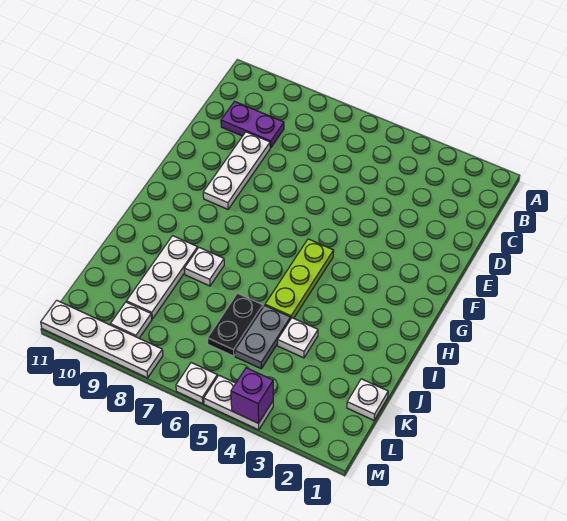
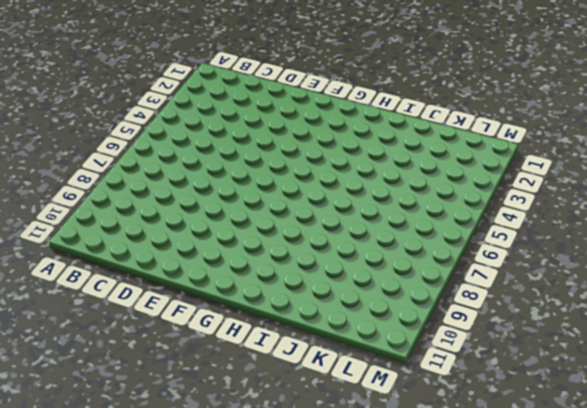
none -> purple 1x2 plate [221,102,284,148]
none -> white 1x3 plate [203,132,270,209]
none -> lime 1x3 plate [265,239,334,319]

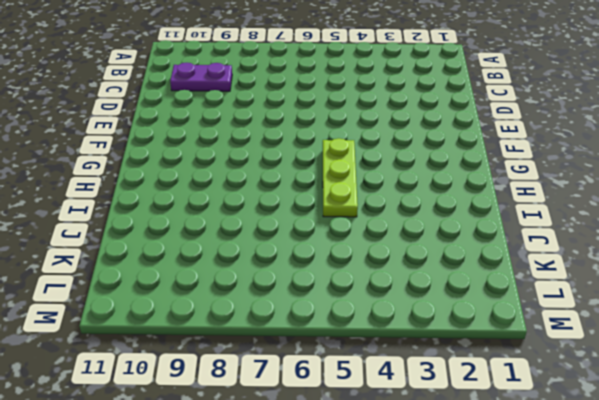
none -> white 1x3 plate [203,132,270,209]
none -> white 1x1 plate [184,248,224,286]
none -> white 1x3 plate [127,236,198,319]

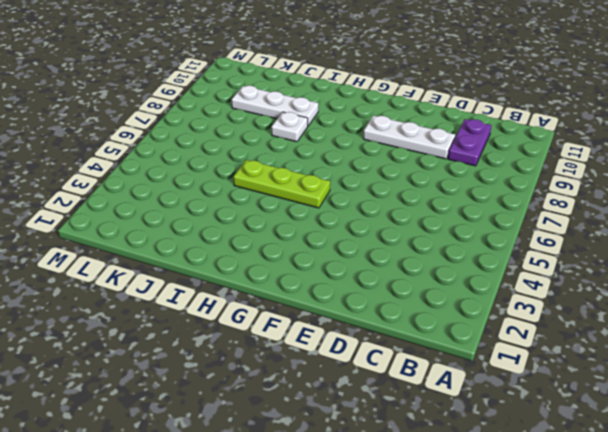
none -> white 1x1 plate [278,318,318,358]
none -> grey 1x2 plate [235,306,290,369]
none -> black 1x2 plate [207,293,263,356]

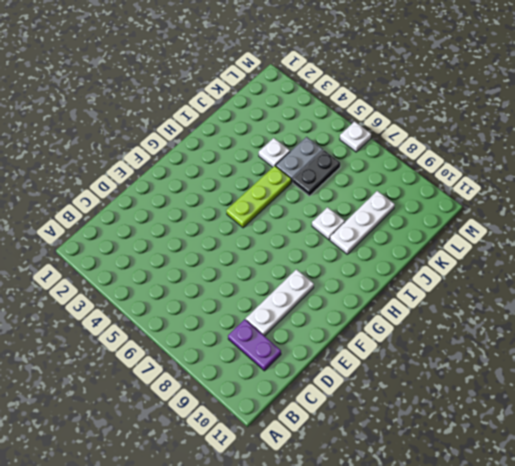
none -> white 1x1 plate [347,379,388,420]
none -> white 1x1 plate [110,302,152,338]
none -> white 1x2 plate [204,376,273,430]

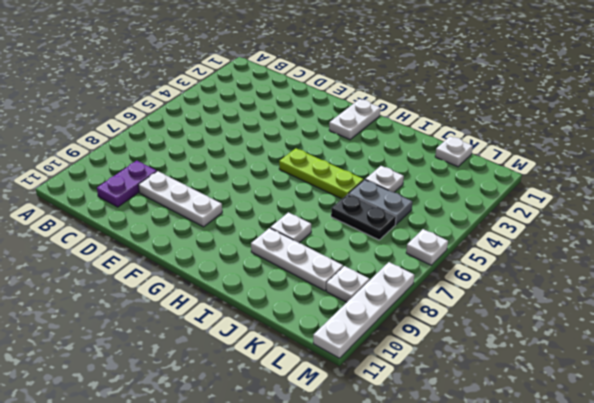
white 1x2 plate [329,99,380,140] -> white 1x2 plate moved to [204,376,273,430]
none -> purple 1x1 brick [231,368,273,423]

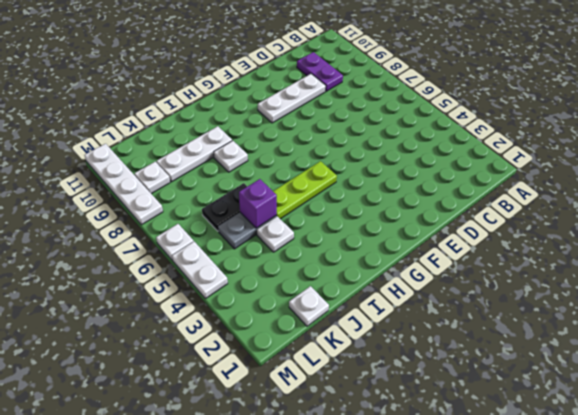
purple 1x1 brick [239,179,277,228] -> purple 1x1 brick moved to [231,368,273,423]

